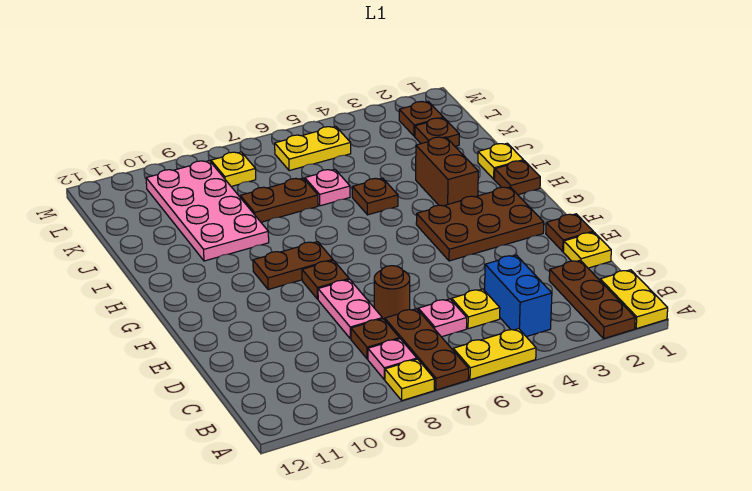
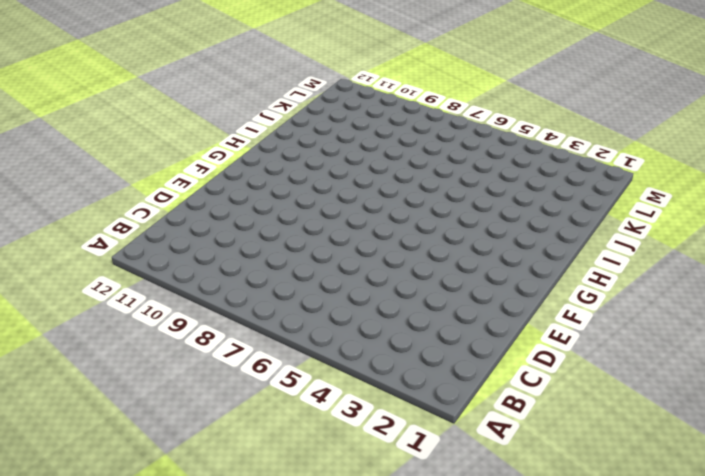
none -> yellow 1x2 plate [600,270,668,329]
none -> brown 1x3 plate [549,260,635,339]
none -> yellow 1x2 plate [453,329,536,380]

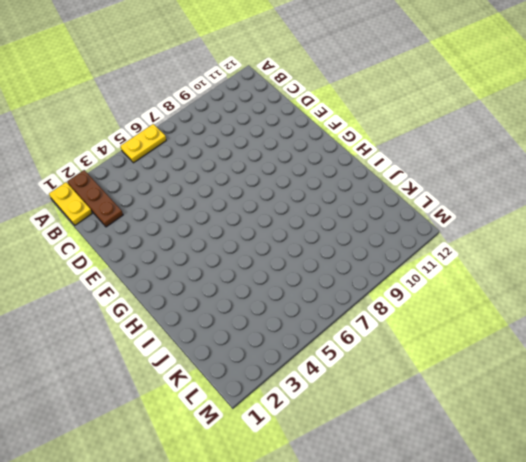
none -> brown 1x3 plate [385,309,469,390]
none -> yellow 1x1 plate [385,359,434,400]
none -> blue 1x2 brick [485,255,552,337]

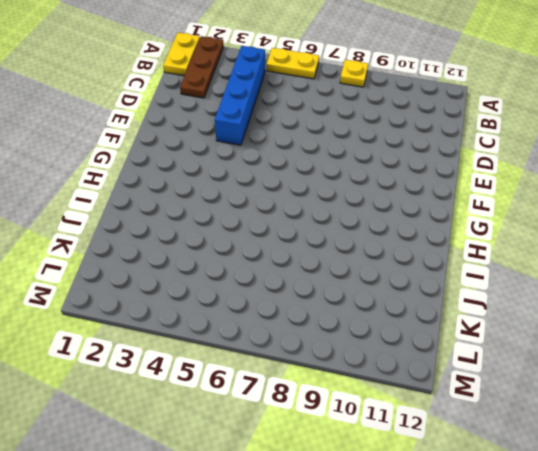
blue 1x4 brick [215,46,265,145] -> blue 1x2 brick [485,255,552,337]
none -> brown 1x3 plate [385,309,469,390]
none -> pink 1x1 plate [368,339,417,380]
none -> yellow 1x1 plate [452,289,500,329]

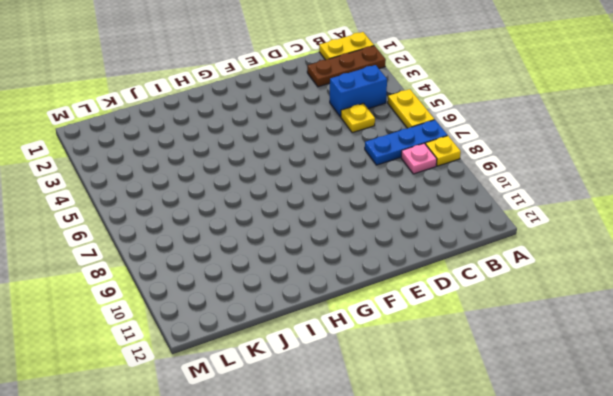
blue 1x3 plate [365,120,447,165] -> brown 1x3 plate [385,309,469,390]
none -> pink 1x1 plate [418,299,467,337]
none -> brown 1x1 plate [351,319,399,359]
none -> yellow 1x1 plate [563,232,611,268]

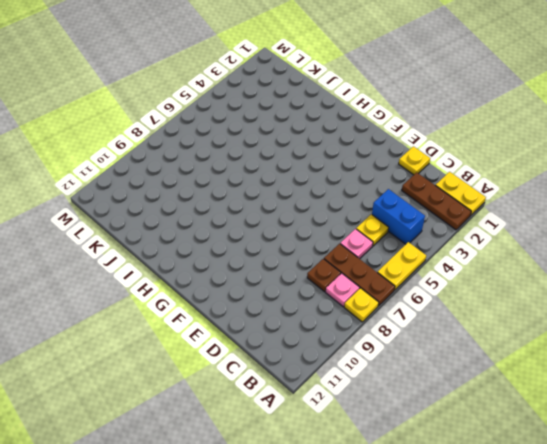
none -> brown 1x1 round brick [374,266,410,320]
none -> pink 1x2 plate [318,279,382,339]
none -> brown 1x1 plate [546,214,593,251]

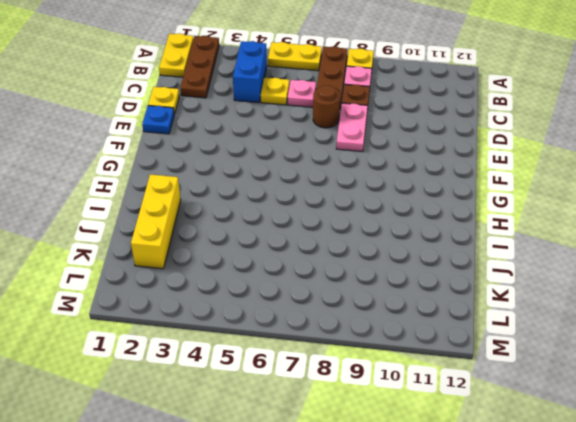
blue 1x1 plate [142,106,174,134] -> brown 1x1 plate [546,214,593,251]
yellow 1x3 brick [131,174,181,269] -> brown 1x1 plate [415,118,459,146]
none -> brown 2x3 plate [416,187,544,261]
none -> brown 1x1 plate [302,260,349,299]
none -> brown 1x2 plate [253,242,333,290]

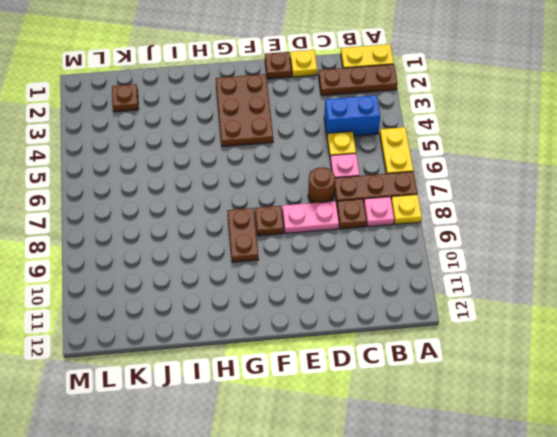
none -> brown 1x1 plate [494,161,540,195]
none -> brown 1x2 brick [416,137,478,206]
none -> yellow 1x1 plate [478,143,523,179]

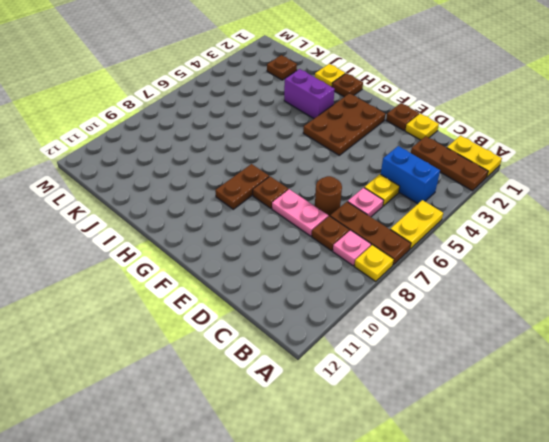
purple 1x2 brick [284,69,335,119] -> brown 1x2 brick [416,137,478,206]
none -> brown 1x1 plate [352,178,398,215]
none -> pink 2x4 plate [146,161,269,261]
none -> pink 1x1 plate [305,169,350,206]

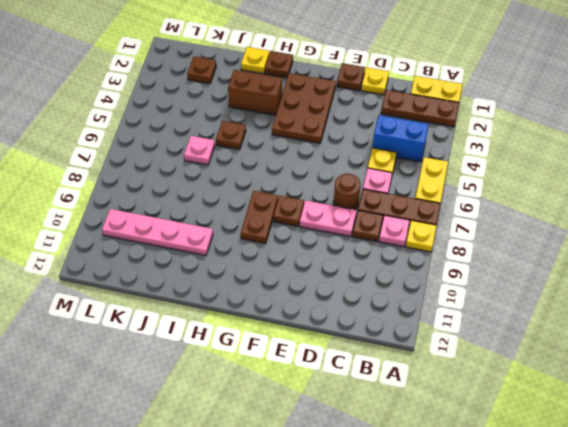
pink 1x4 plate [102,209,213,256] -> pink 2x4 plate [146,161,269,261]
none -> brown 1x2 plate [240,178,318,222]
none -> brown 1x1 plate [399,102,443,136]
none -> yellow 1x2 plate [275,126,351,171]

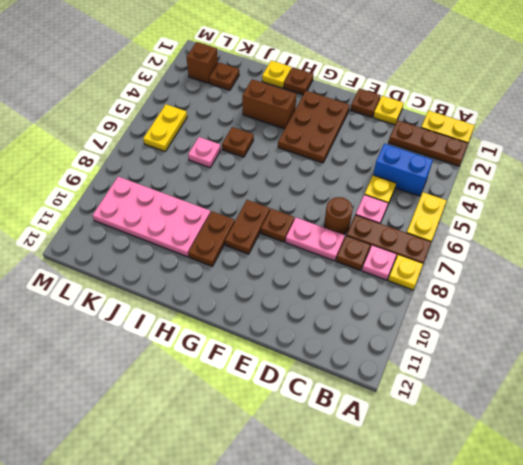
brown 1x2 plate [188,211,235,266] -> brown 1x2 plate moved to [240,178,318,222]
brown 1x1 brick [186,42,218,83] -> brown 1x1 plate [399,102,443,136]
none -> yellow 1x1 plate [211,152,256,186]

